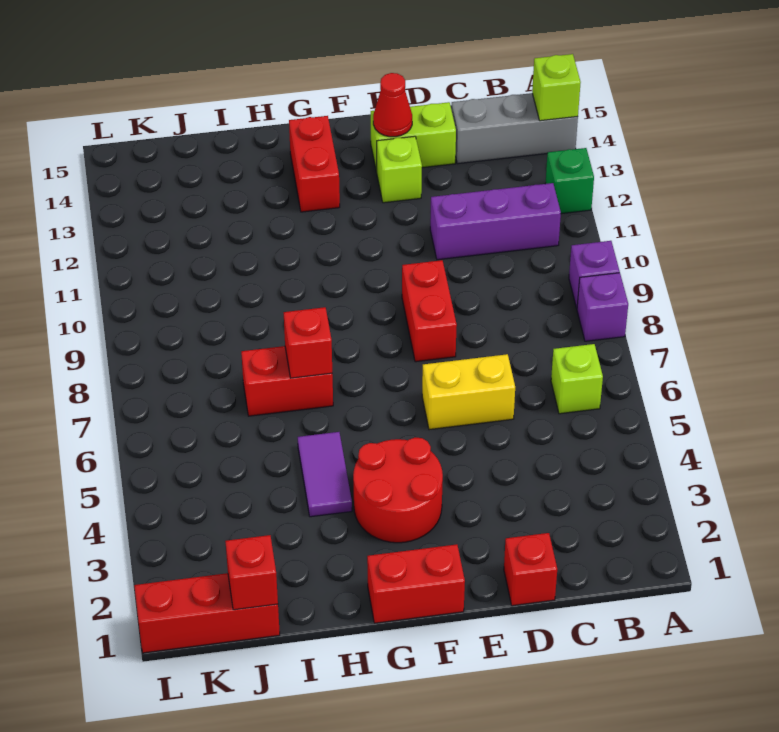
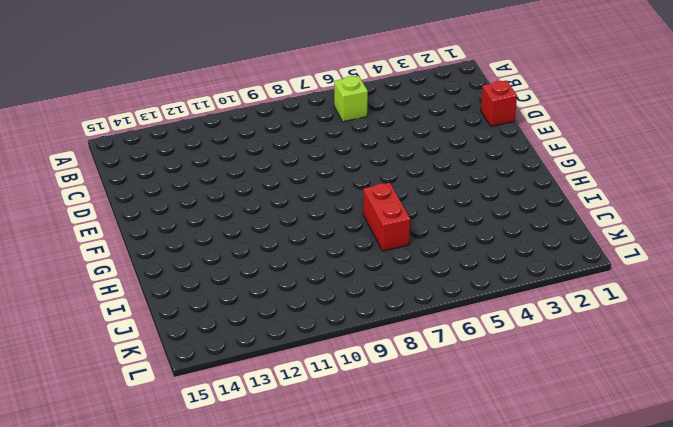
none -> purple 1x1 brick [577,273,628,341]
none -> purple 1x1 brick [569,241,620,308]
none -> green 1x1 brick [545,148,594,214]

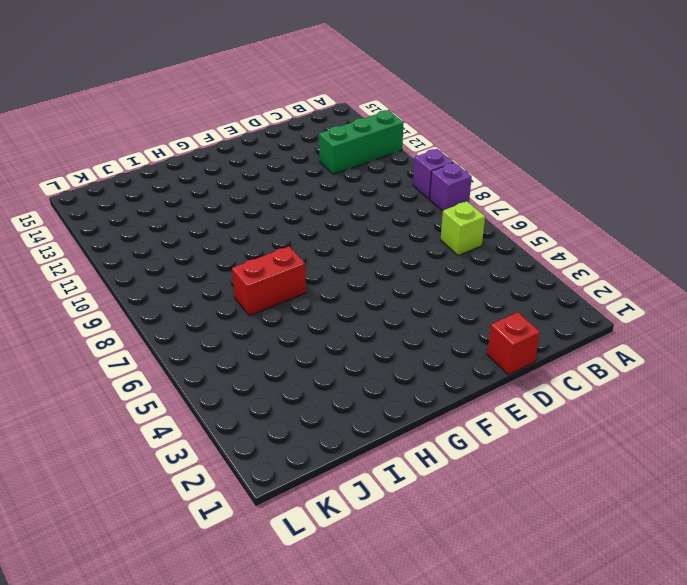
green 1x3 brick [319,110,404,174] -> green 1x1 brick [545,148,594,214]
none -> grey 1x3 brick [451,93,578,164]
none -> purple 1x3 brick [430,183,561,260]
none -> yellow 1x2 brick [422,354,515,430]

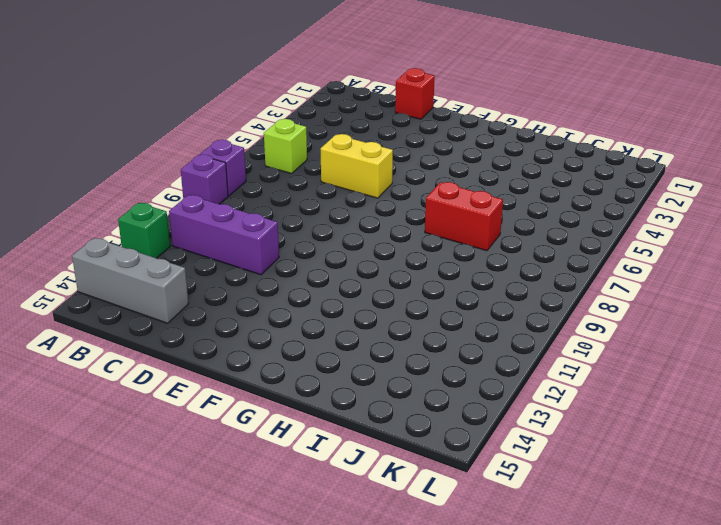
none -> lime 1x2 brick [371,102,456,172]
none -> red 1x2 brick [402,260,457,362]
none -> lime 1x1 brick [377,136,422,203]

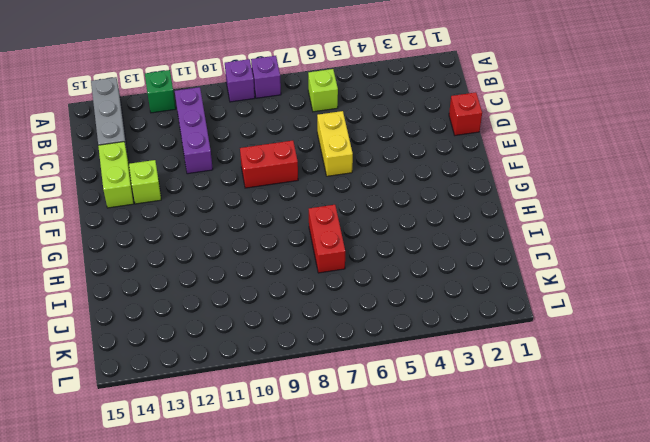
none -> red 1x2 brick [367,544,465,623]
none -> red 2x2 round brick [353,438,443,543]
none -> red 1x2 brick [289,116,340,212]

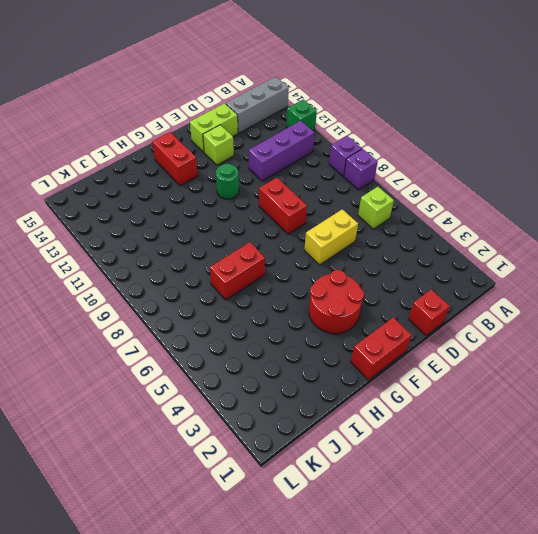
green 1x1 round brick [216,164,239,199] -> none
none -> purple 1x2 tile [298,432,352,517]
none -> red 1x3 brick [134,573,280,653]
none -> lime 1x1 brick [532,54,581,121]

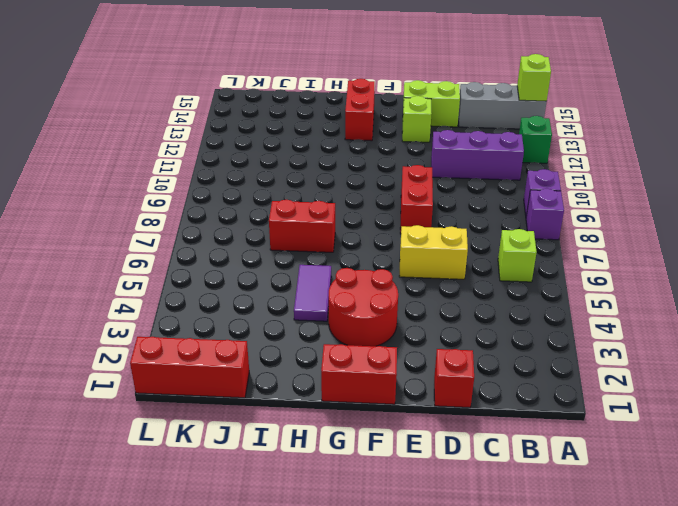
none -> red 1x1 cone [373,73,412,137]
none -> red 1x1 brick [284,307,332,378]
none -> red 1x1 brick [225,535,278,610]

